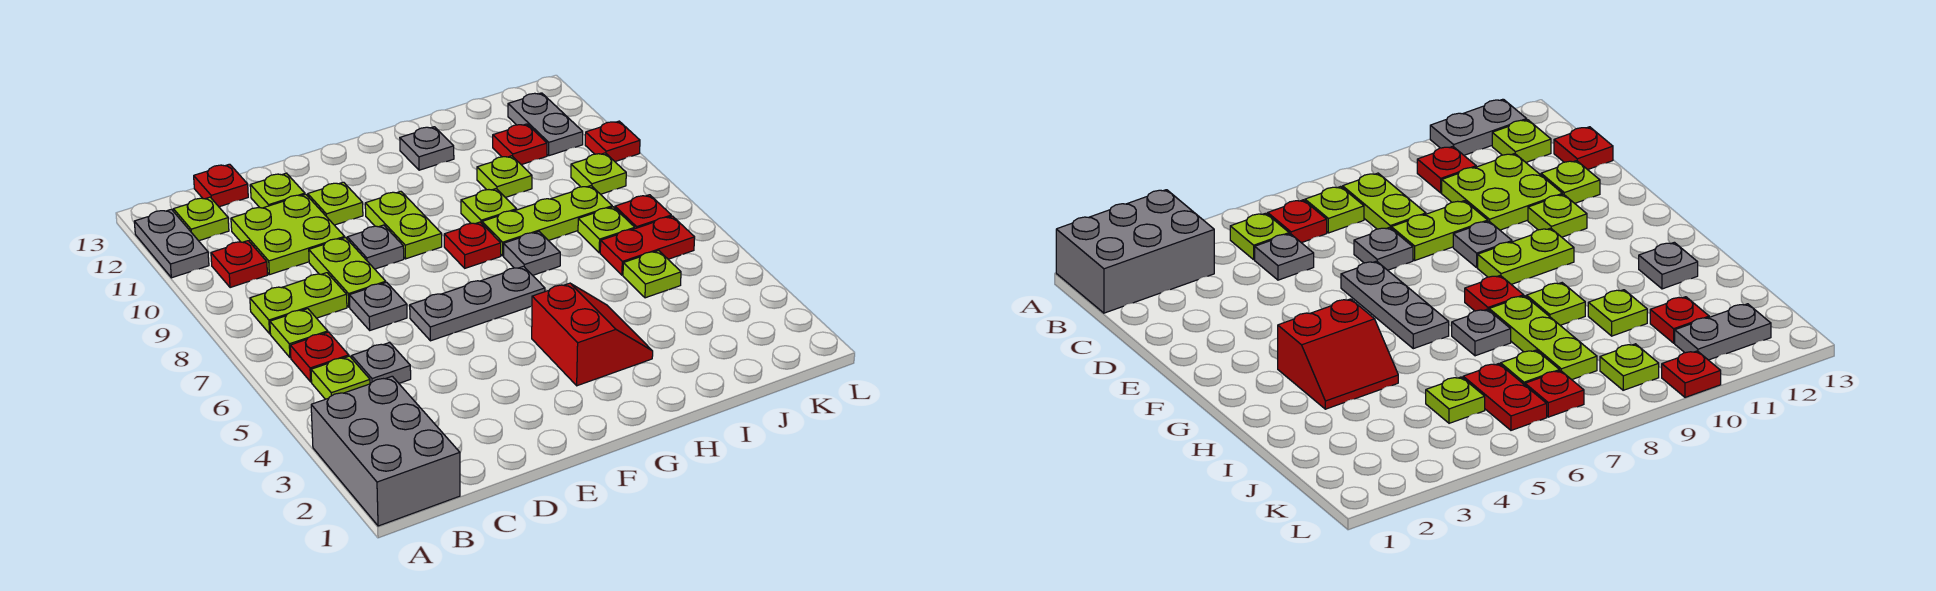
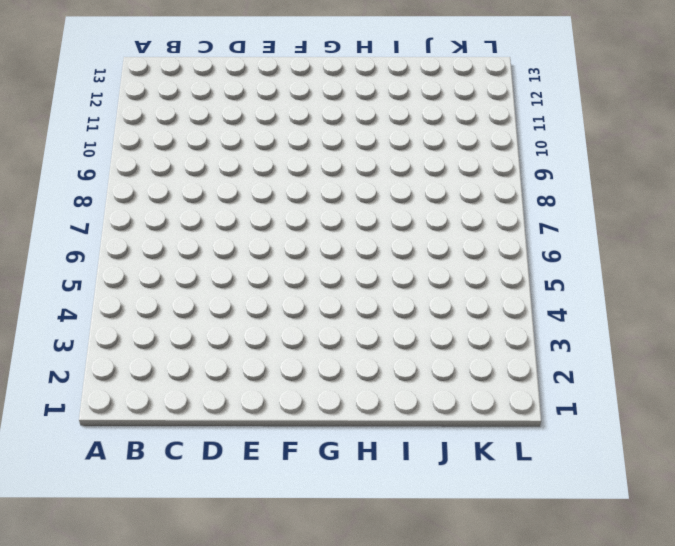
none -> grey 2x3 brick [311,376,460,526]
none -> grey 1x2 plate [134,209,209,278]
none -> lime 1x1 plate [311,356,370,399]
none -> red 1x1 plate [290,332,349,382]

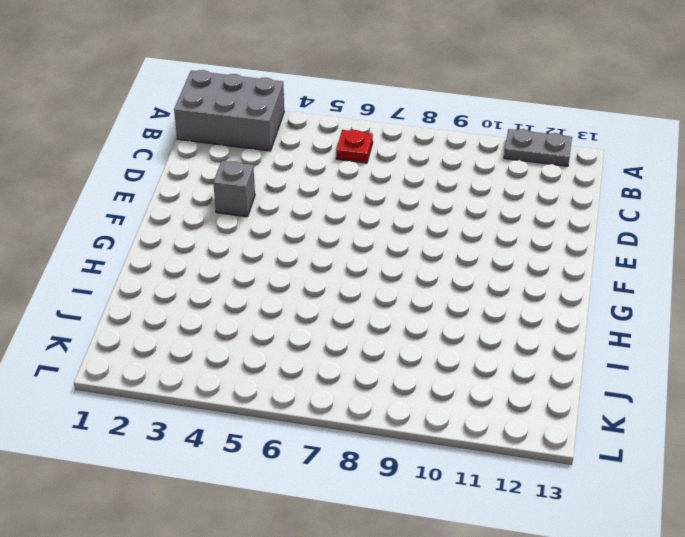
grey 1x1 brick [213,161,255,217] -> none
none -> lime 1x1 plate [311,356,370,399]
none -> lime 1x1 plate [270,309,328,358]
none -> lime 1x2 plate [250,273,347,334]
none -> red 1x1 plate [211,241,267,288]

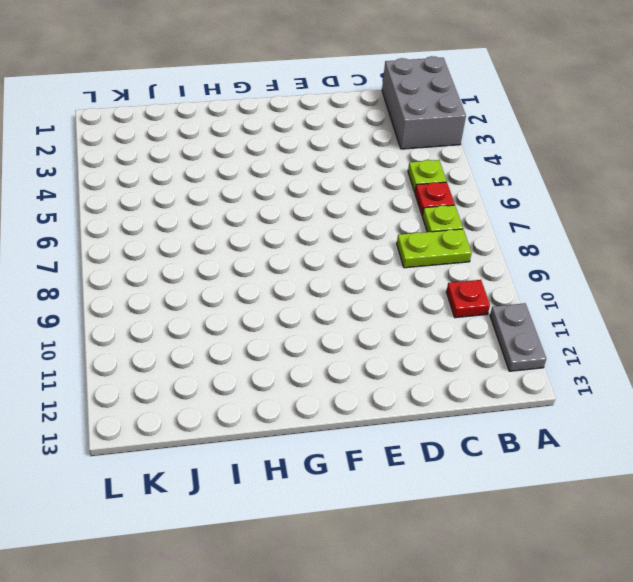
none -> lime 1x1 plate [173,197,229,241]
none -> grey 1x1 plate [352,342,411,384]
none -> lime 2x2 plate [231,194,345,275]
none -> red 1x1 plate [194,164,248,207]

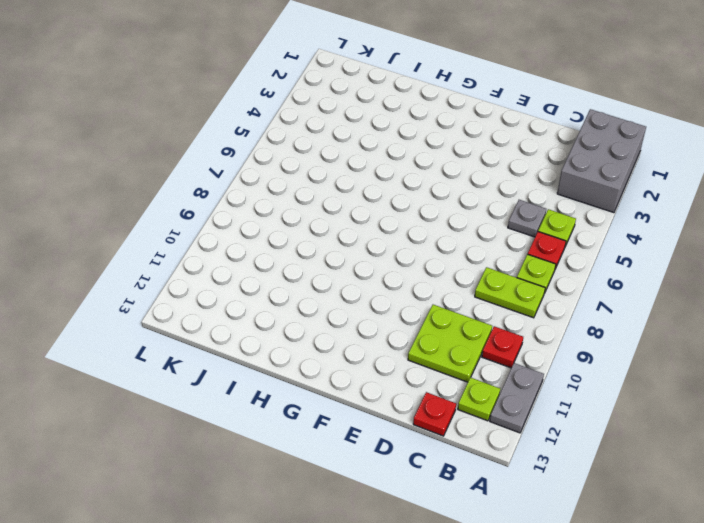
none -> grey 1x1 plate [349,282,407,330]
none -> lime 1x2 plate [309,238,386,307]
none -> lime 1x1 plate [250,173,305,208]
none -> grey 1x3 plate [410,266,545,341]

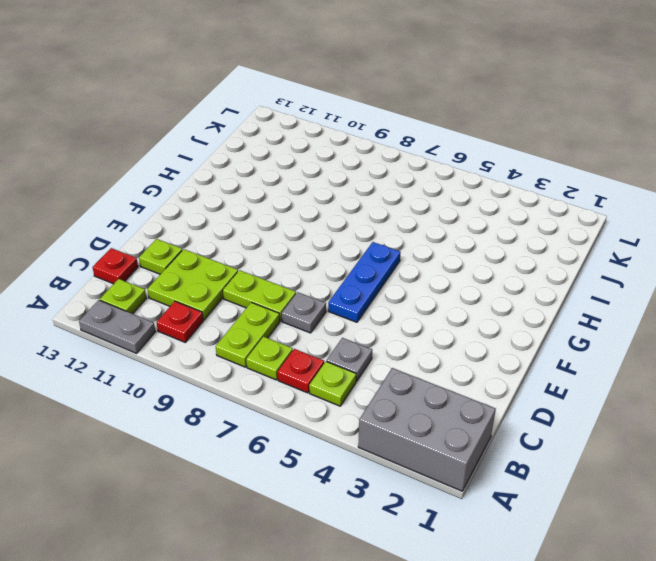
blue 1x3 plate [328,242,401,322] -> grey 1x3 plate [410,266,545,341]
none -> grey 1x1 plate [347,225,404,269]
none -> lime 1x1 plate [308,182,363,225]
none -> lime 1x2 plate [365,191,442,259]
none -> red 2x2 slope [532,283,653,386]

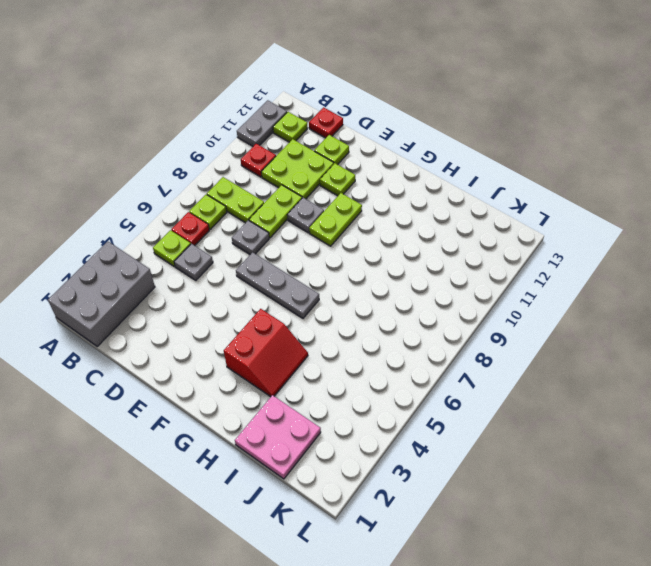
pink 2x2 plate [235,395,321,479] -> none
none -> red 1x1 plate [444,222,501,268]
none -> grey 1x1 plate [504,232,560,275]
none -> lime 1x3 plate [482,186,612,256]
none -> lime 1x1 plate [461,189,517,224]

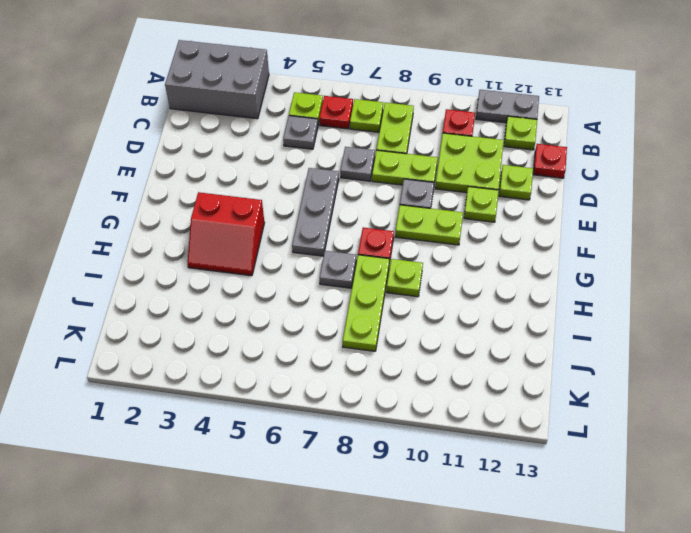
none -> grey 1x1 plate [400,127,454,170]
none -> lime 1x1 plate [477,156,532,198]
none -> lime 1x1 plate [623,251,681,298]
none -> red 1x2 plate [600,216,695,275]

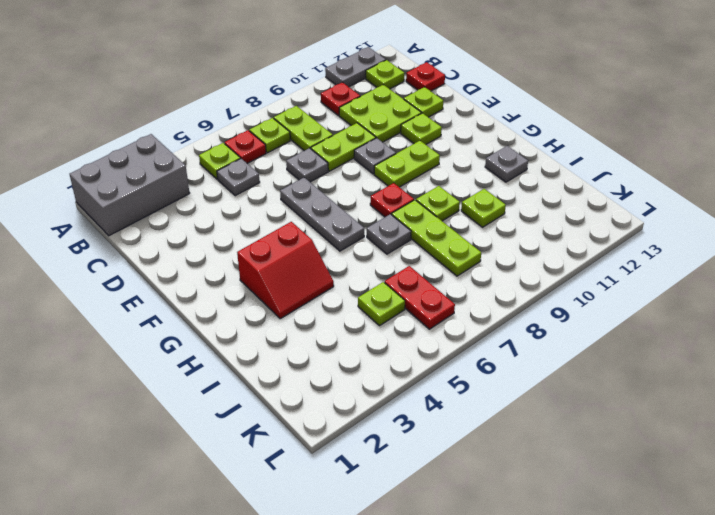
none -> lime 1x1 plate [578,207,635,253]
none -> red 1x1 plate [493,124,547,165]
none -> red 1x1 plate [615,195,671,229]
none -> lime 1x1 plate [571,153,626,194]

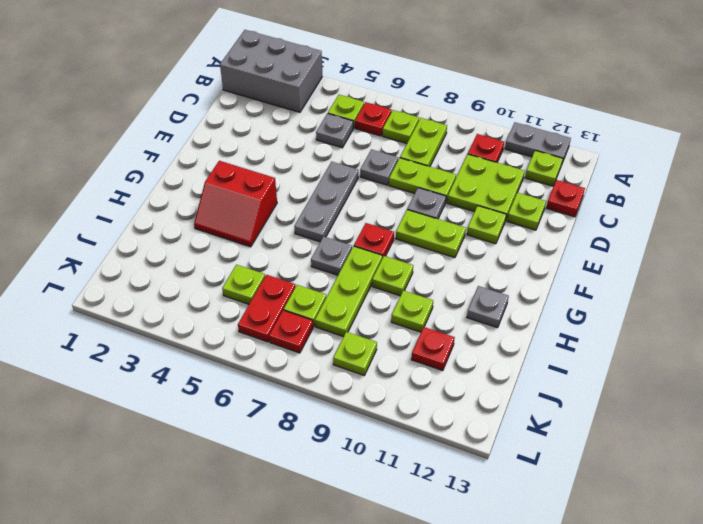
none -> grey 1x2 plate [508,93,583,156]
none -> red 1x1 plate [585,121,640,162]

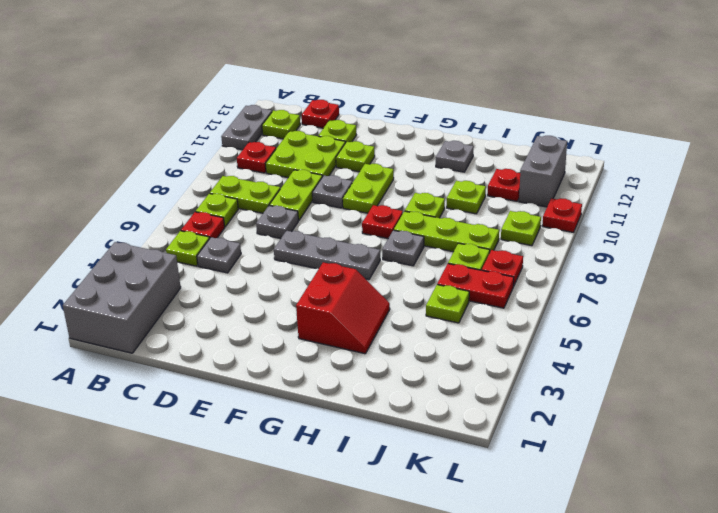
grey 1x2 brick [519,136,567,207] -> grey 1x2 plate [508,93,583,156]

